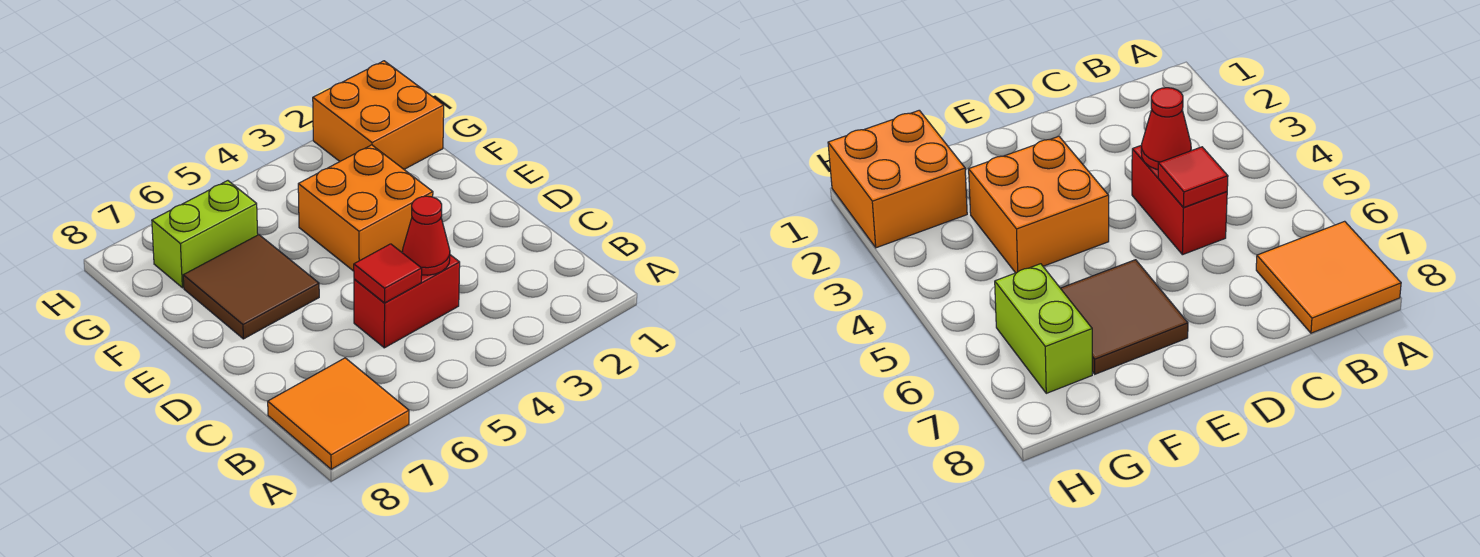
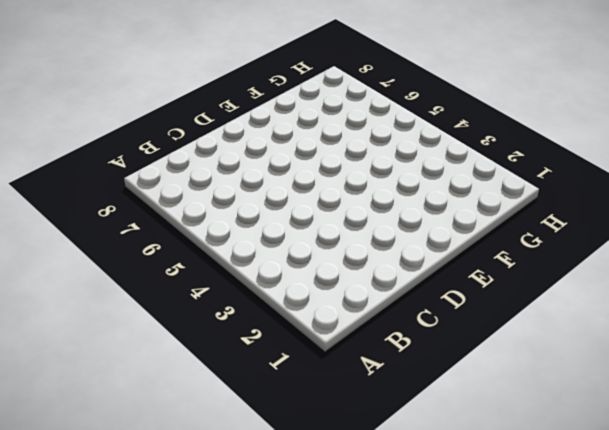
none -> orange 2x2 tile [268,358,409,469]
none -> red 1x2 brick [354,255,460,348]

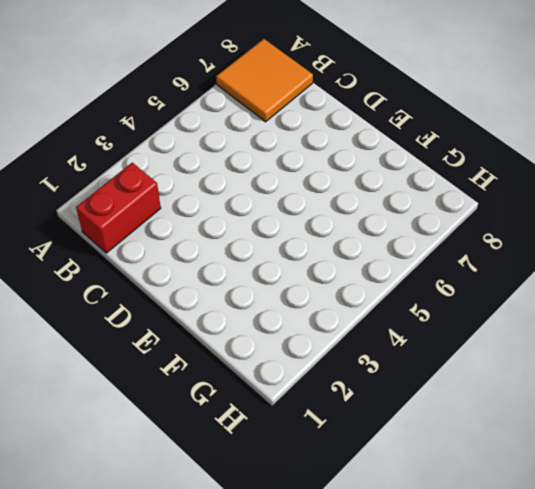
red 1x2 brick [76,163,161,253] -> red 1x2 brick moved to [354,255,460,348]
none -> orange 2x2 brick [298,145,433,271]
none -> brown 2x2 tile [183,235,319,339]

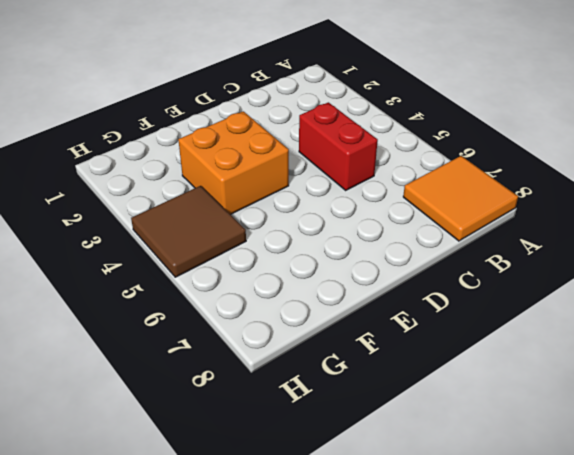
brown 2x2 tile [131,186,246,277] -> brown 2x2 tile moved to [183,235,319,339]
none -> orange 2x2 brick [313,61,444,169]
none -> lime 1x2 brick [152,181,258,288]

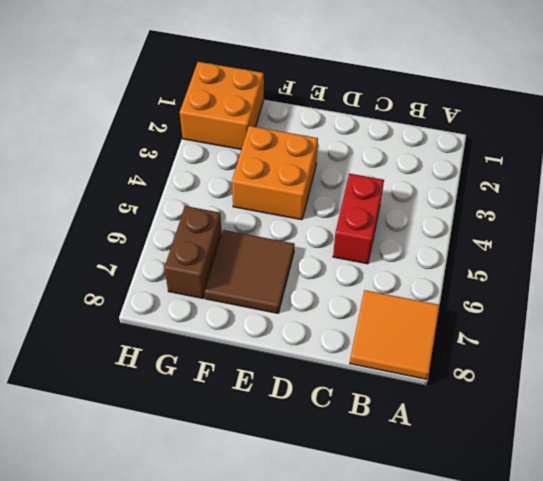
brown 1x2 brick [164,206,222,298] -> lime 1x2 brick [152,181,258,288]
none -> red 1x1 cone [402,196,450,275]
none -> red 1x1 tile [354,244,422,303]

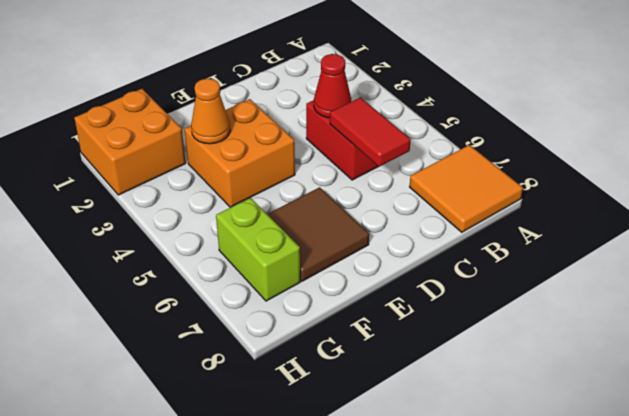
red 1x2 tile [330,98,411,167] -> red 1x1 tile [354,244,422,303]
orange 1x1 cone [191,79,230,144] -> none

